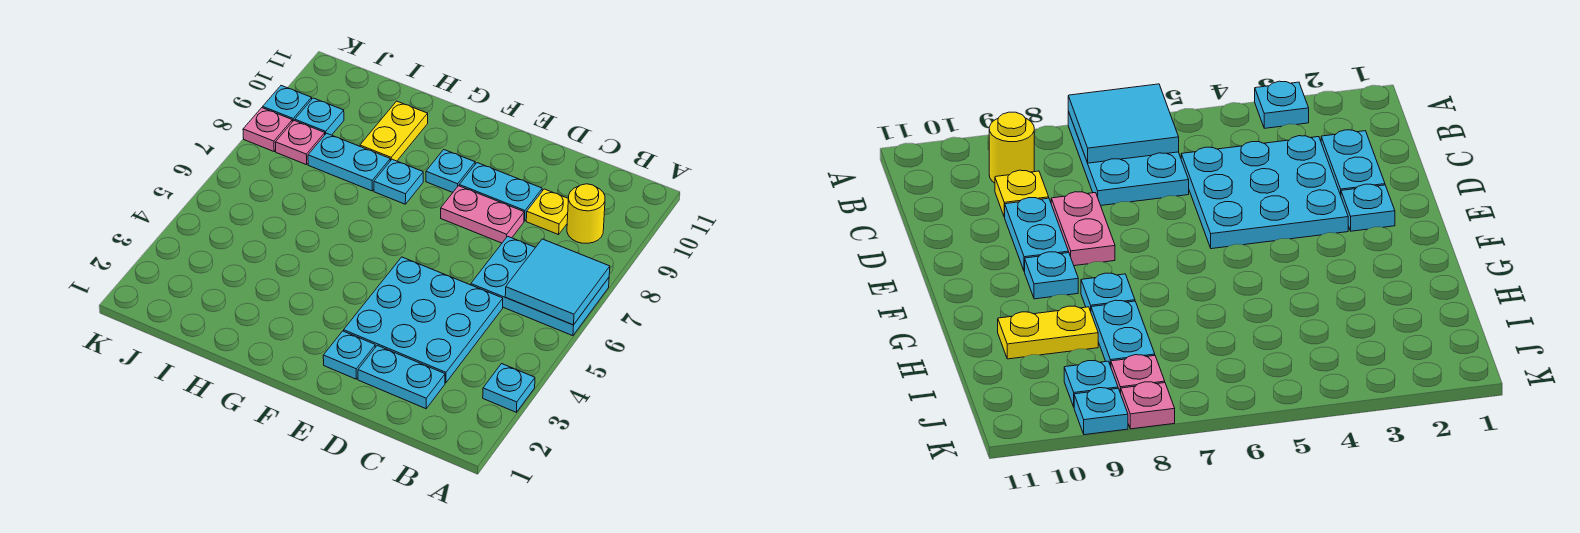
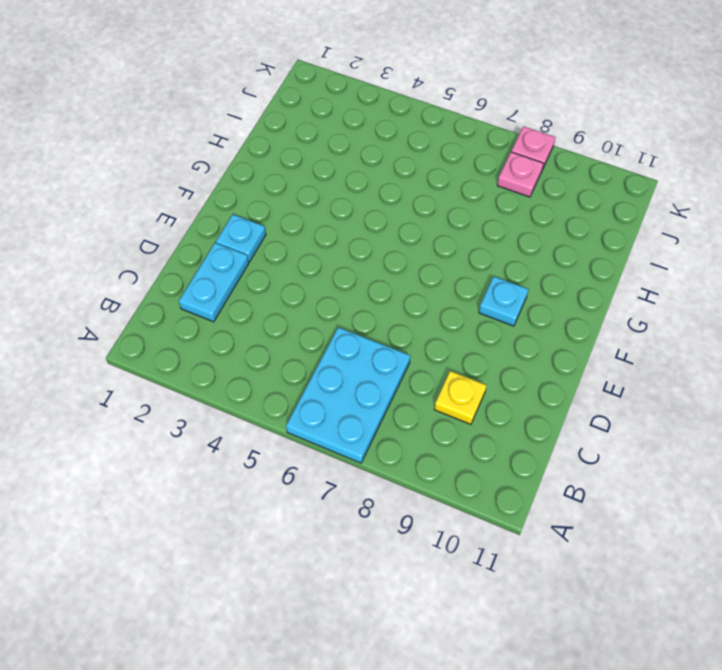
none -> cyan 1x1 plate [483,364,535,412]
none -> yellow 1x1 round brick [567,184,605,243]
none -> cyan 3x3 plate [344,257,503,383]

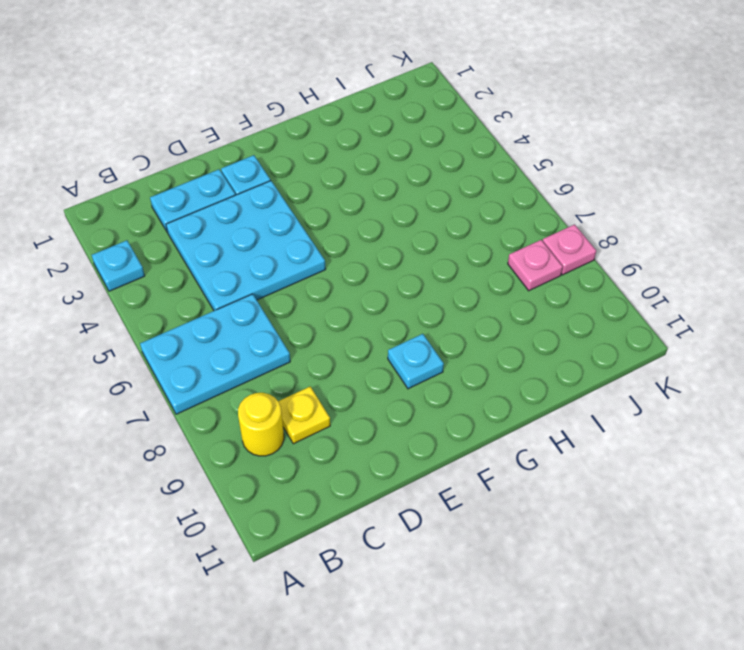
none -> pink 1x2 plate [441,186,524,243]
none -> cyan 1x2 plate [459,163,542,221]
none -> cyan 1x1 plate [374,159,423,204]

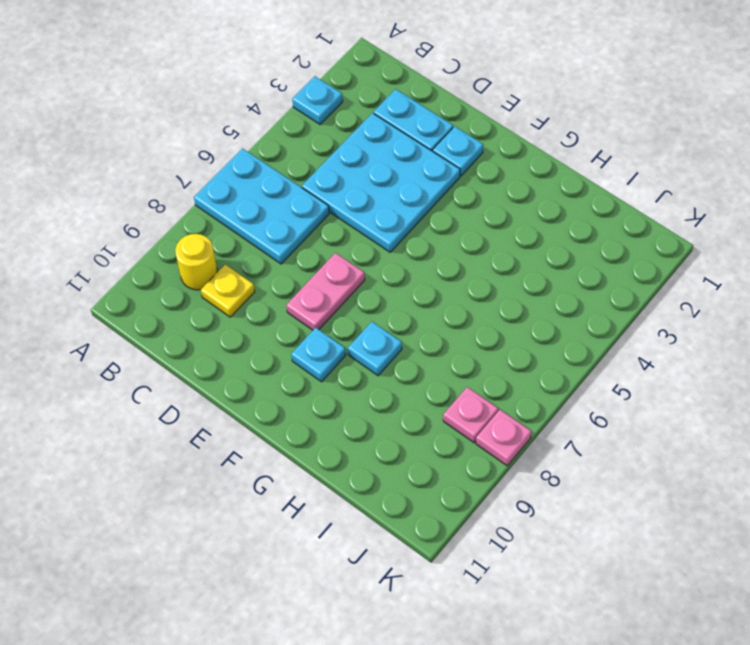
pink 1x2 plate [286,253,365,330] -> pink 1x2 plate turned to [441,186,524,243]
none -> cyan 1x2 plate [459,163,542,221]
none -> cyan 1x2 plate [308,133,390,191]
none -> yellow 1x2 plate [360,101,428,161]

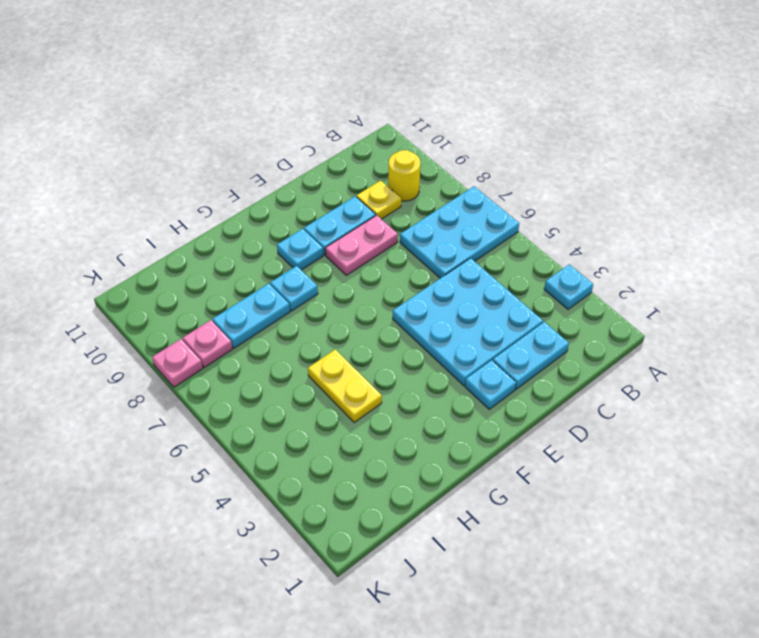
yellow 1x2 plate [308,349,382,422] -> yellow 1x2 plate moved to [360,101,428,161]
none -> cyan 1x1 plate [295,98,344,135]
none -> cyan 1x1 plate [263,86,312,122]
none -> cyan 2x2 tile [505,239,610,325]

